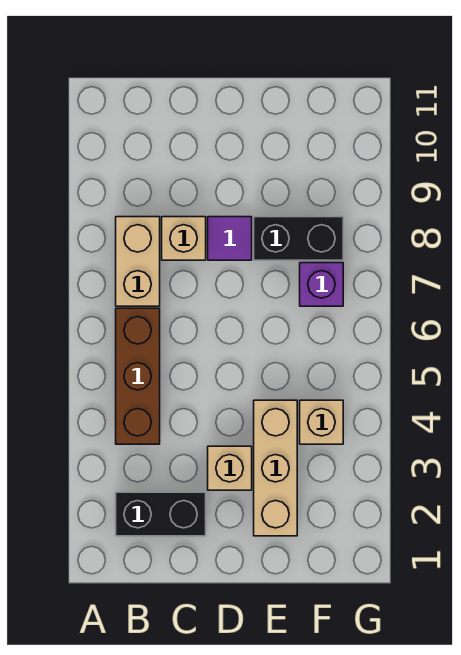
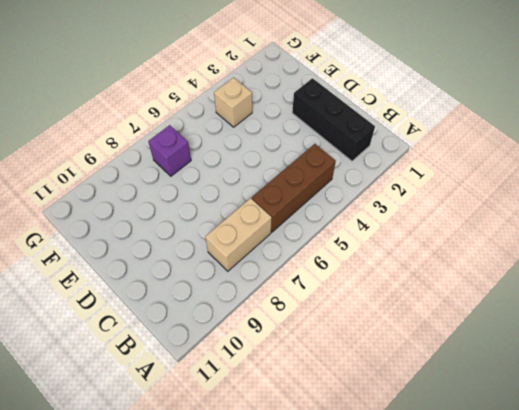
black 1x3 brick [292,78,375,161] -> black 1x2 brick [116,492,206,536]
none -> tan 1x1 brick [162,217,206,260]
none -> tan 1x1 brick [208,446,252,490]

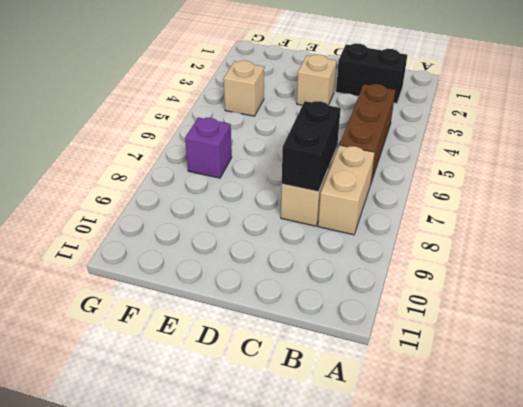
black 1x2 brick [282,101,341,192] -> black 1x2 brick turned to [254,217,343,260]
none -> purple 1x1 tile [208,217,252,260]
none -> tan 1x3 brick [254,400,297,536]

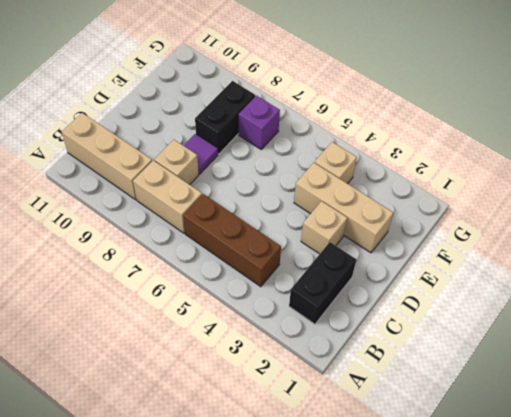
tan 1x3 brick [62,113,152,200] -> none

